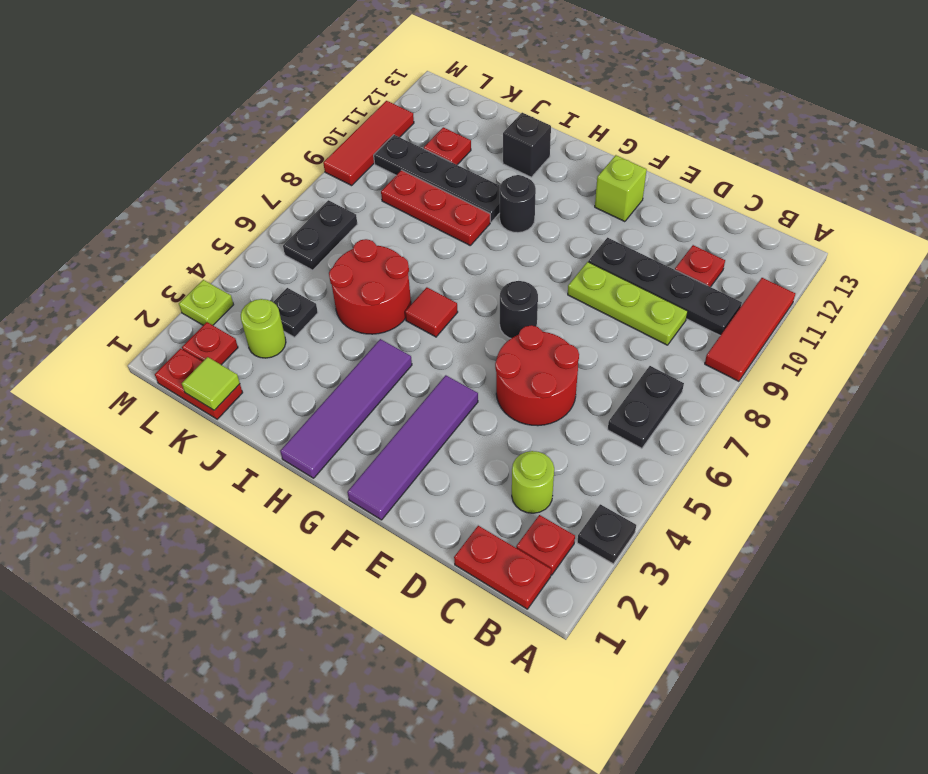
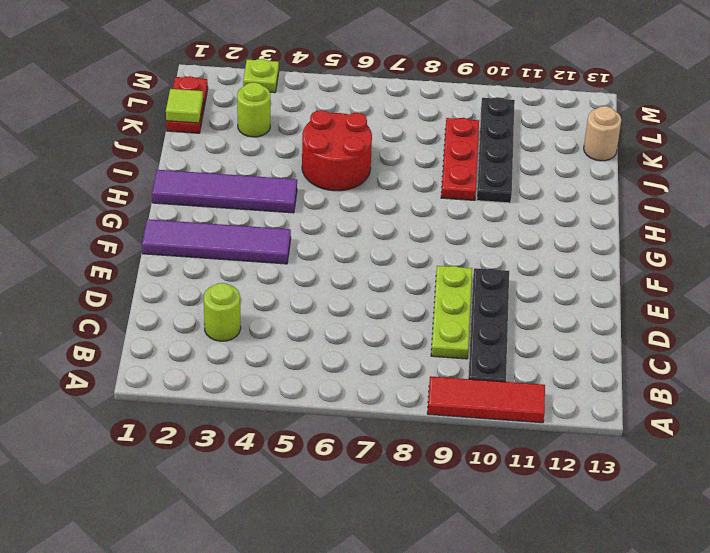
tan 1x1 round brick [584,106,621,161] -> none
none -> black 1x1 plate [577,504,636,564]
none -> red 1x2 plate [454,526,551,609]
none -> red 1x1 plate [516,515,575,575]

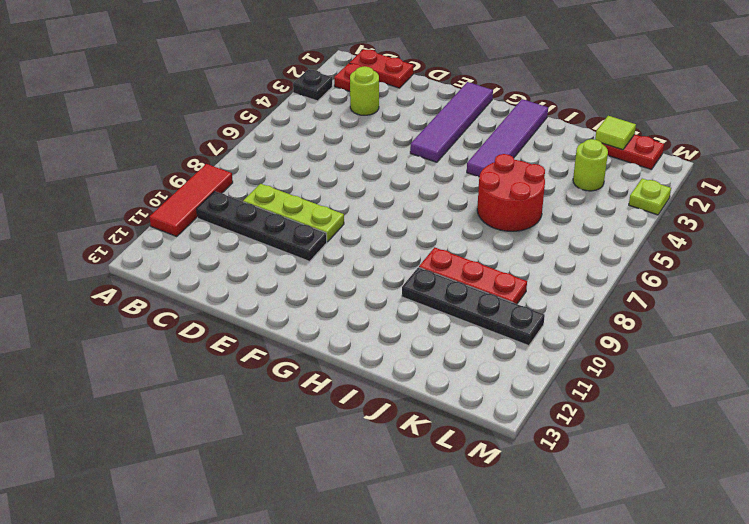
none -> black 1x2 plate [608,366,684,448]
none -> red 1x1 plate [675,245,725,287]
none -> red 2x2 round brick [495,325,579,426]

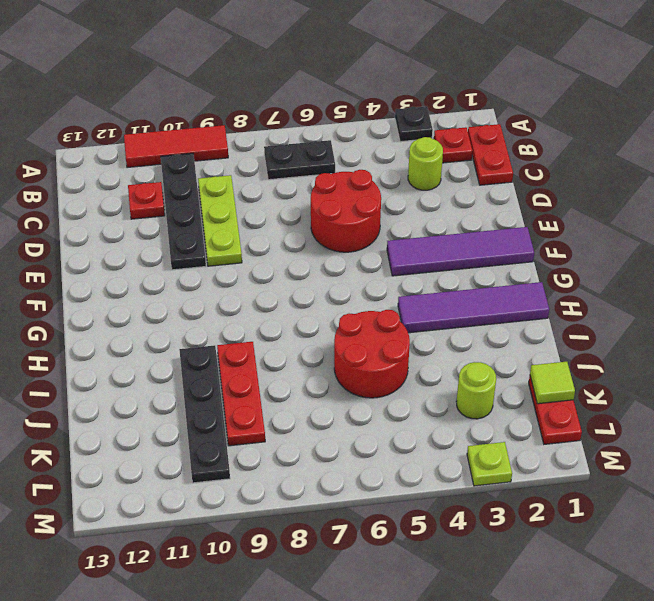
none -> black 1x1 round brick [500,281,538,338]
none -> lime 1x1 brick [595,155,647,222]
none -> red 1x1 tile [405,287,458,337]

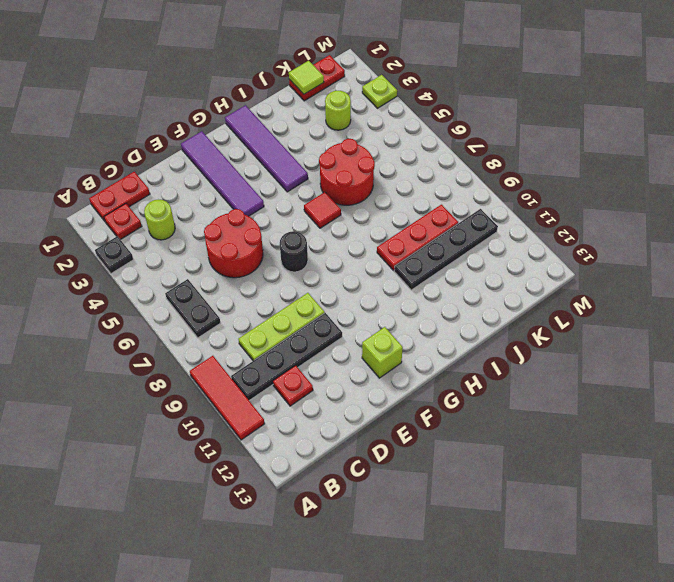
none -> black 1x1 round brick [500,175,536,233]
none -> black 1x1 brick [503,113,551,177]
none -> black 1x1 plate [273,288,318,337]

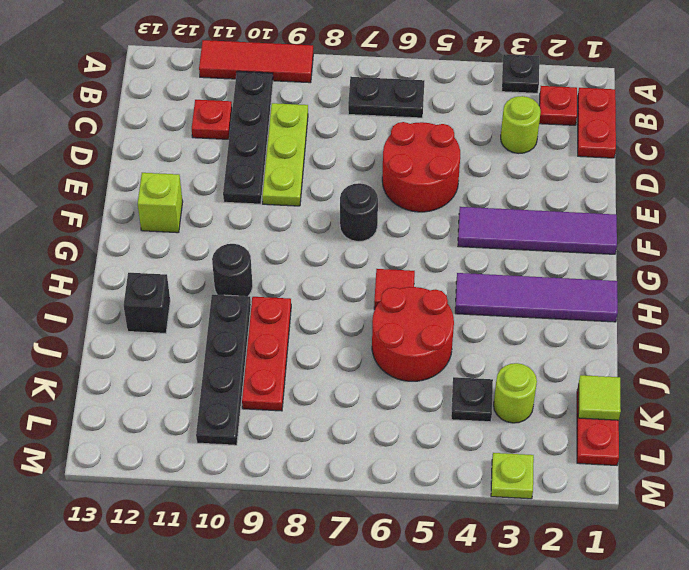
none -> red 1x1 plate [424,127,471,165]
none -> red 1x1 plate [182,322,238,365]
none -> black 1x2 plate [283,200,357,270]

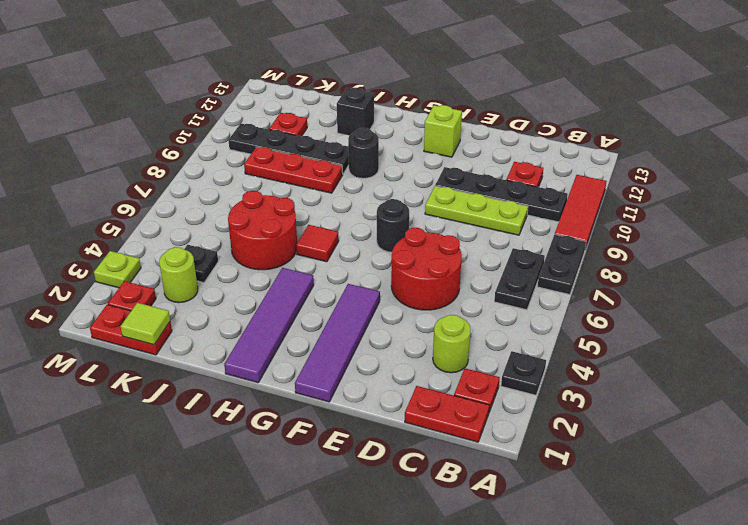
black 1x2 plate [537,234,586,295] -> black 1x2 plate moved to [283,200,357,270]
none -> red 1x3 tile [323,101,414,186]

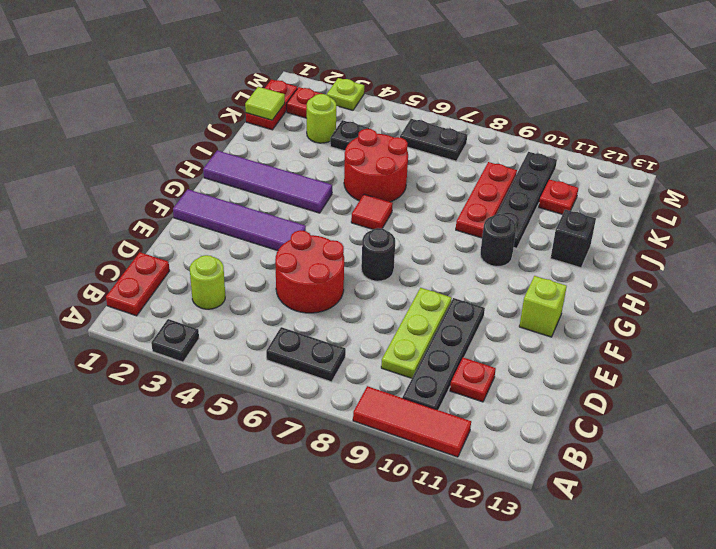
none -> red 1x1 plate [516,515,575,575]
none -> red 1x3 tile [323,101,414,186]

